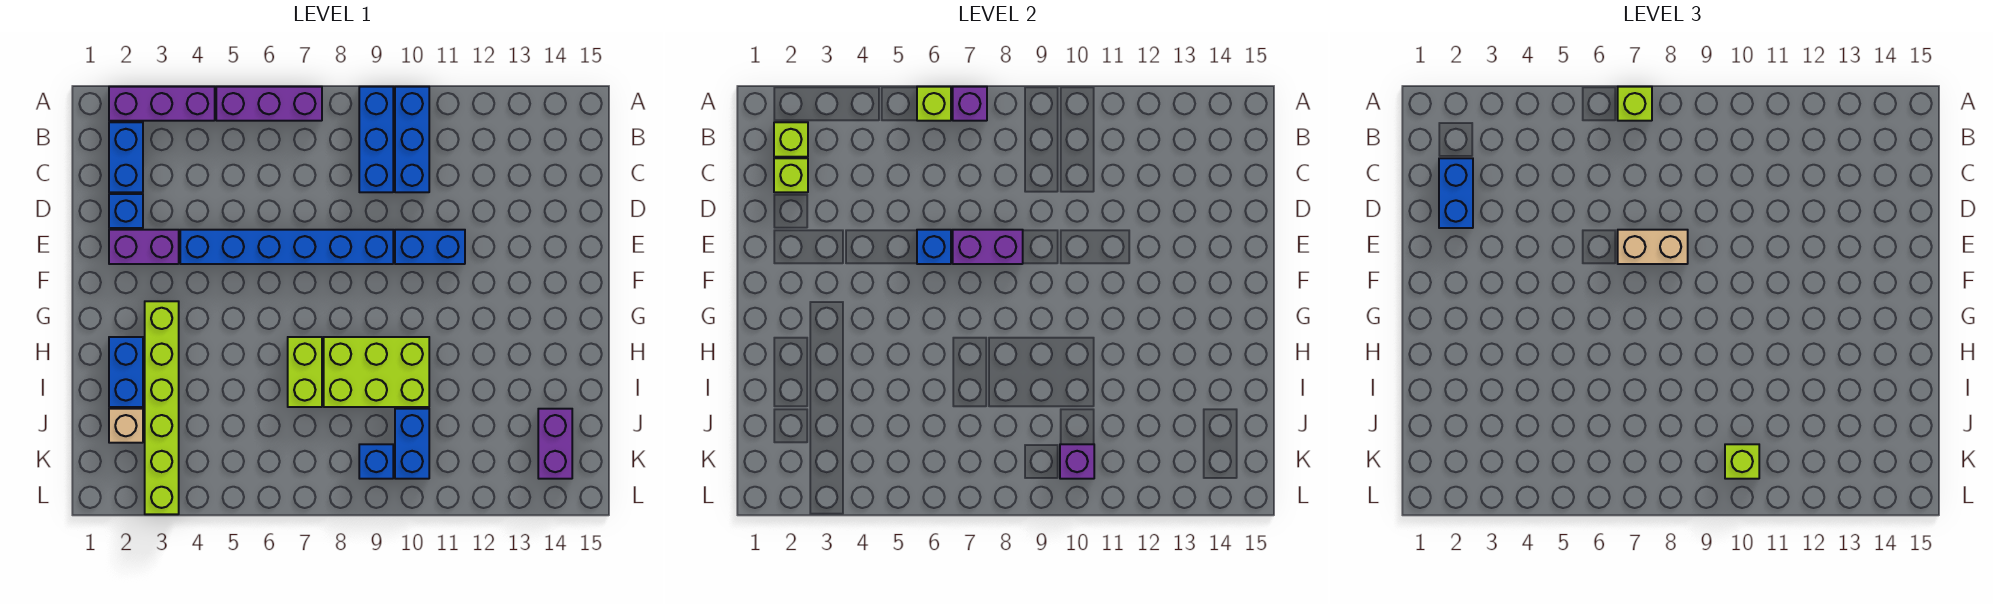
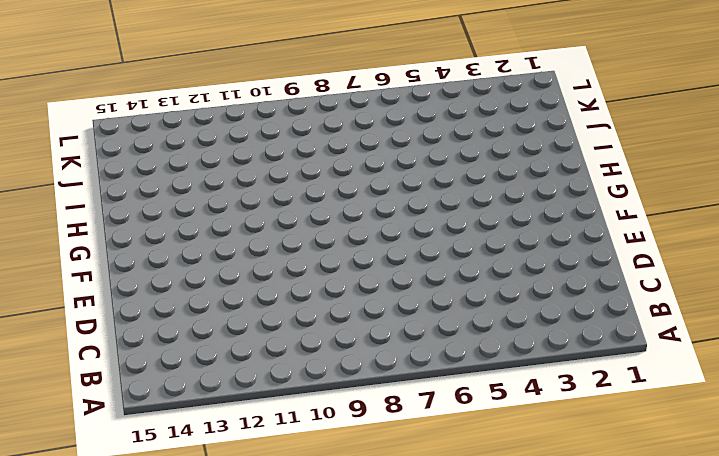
none -> purple 1x3 brick [109,87,215,121]
none -> purple 1x3 brick [216,87,322,121]
none -> blue 1x3 brick [359,87,393,192]

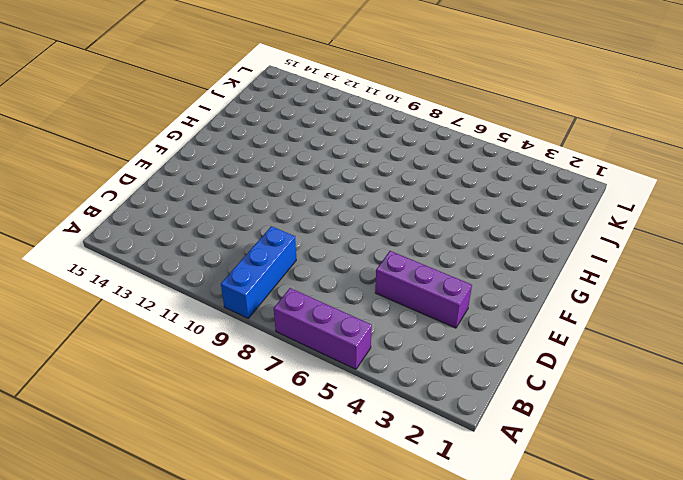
purple 1x3 brick [375,251,472,328] -> purple 1x3 brick moved to [109,87,215,121]
none -> blue 1x3 brick [395,87,429,192]
none -> blue 1x2 brick [109,122,143,192]
none -> blue 1x1 brick [109,194,143,228]

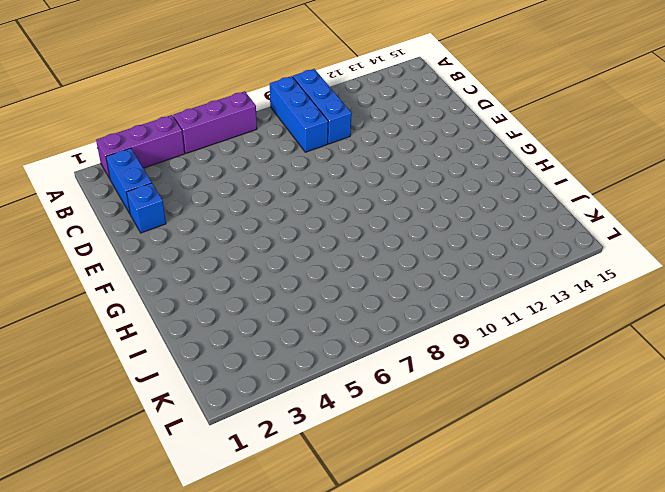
none -> purple 1x2 brick [109,230,179,264]
none -> blue 1x6 brick [180,230,393,264]
none -> blue 1x2 brick [395,230,465,264]

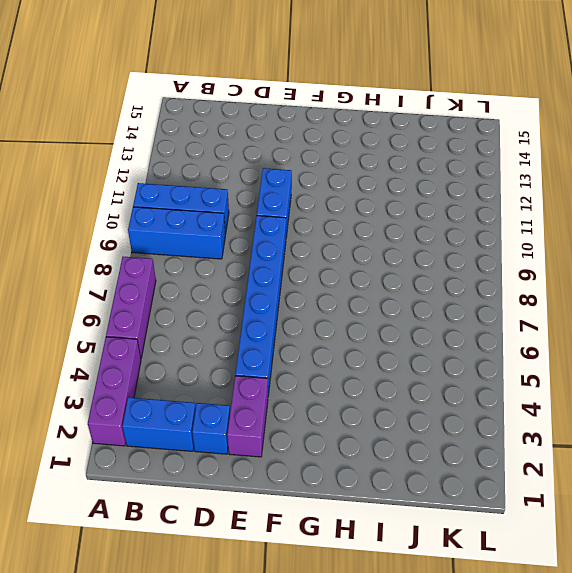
none -> lime 1x6 brick [145,301,179,514]
none -> blue 1x2 brick [109,337,143,407]
none -> lime 1x2 brick [288,337,322,407]

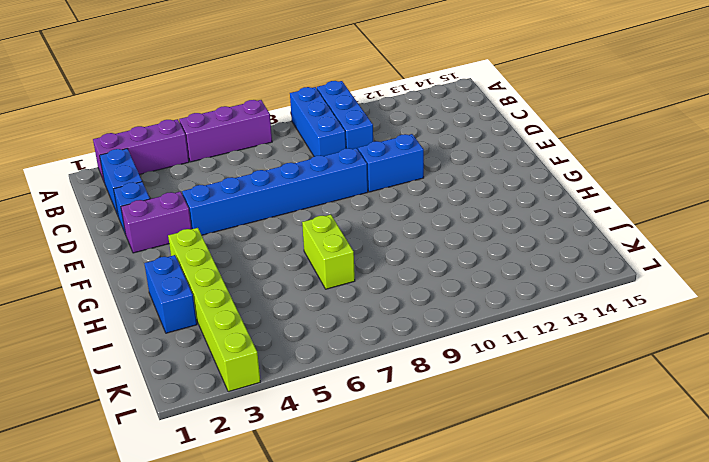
none -> lime 2x3 brick [324,337,429,407]
none -> tan 1x1 brick [109,409,143,443]
none -> blue 1x2 brick [395,409,429,479]

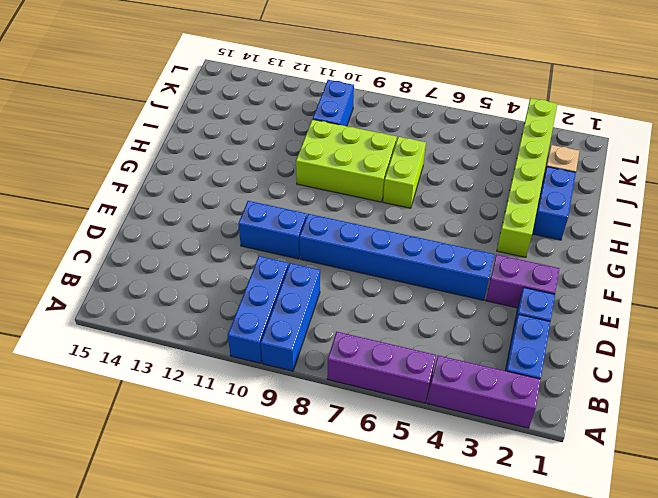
none -> purple 1x2 brick [538,409,572,479]
none -> blue 1x1 brick [359,444,393,479]
none -> lime 1x1 brick [917,87,951,121]

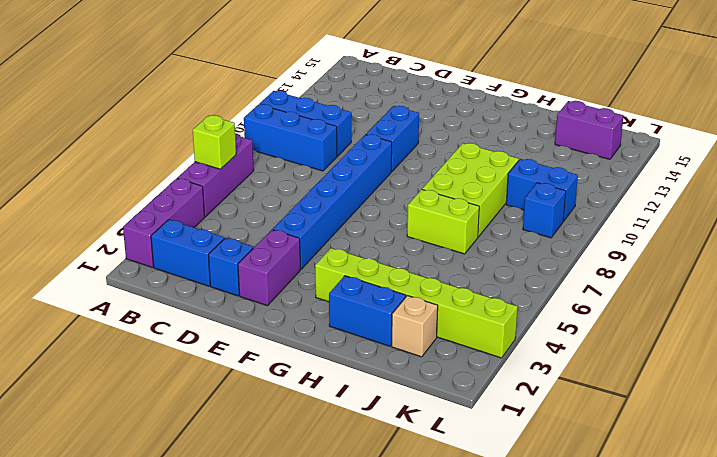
none -> purple 1x1 brick [953,87,987,121]
none -> lime 1x1 brick [774,122,808,157]
none -> lime 1x1 brick [774,158,808,192]

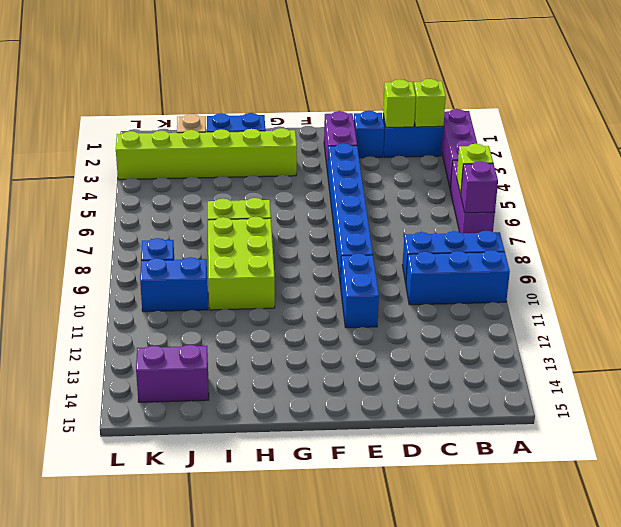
none -> blue 1x1 brick [917,230,951,264]
none -> purple 1x2 brick [953,230,1023,264]
none -> purple 1x1 brick [1060,444,1094,479]

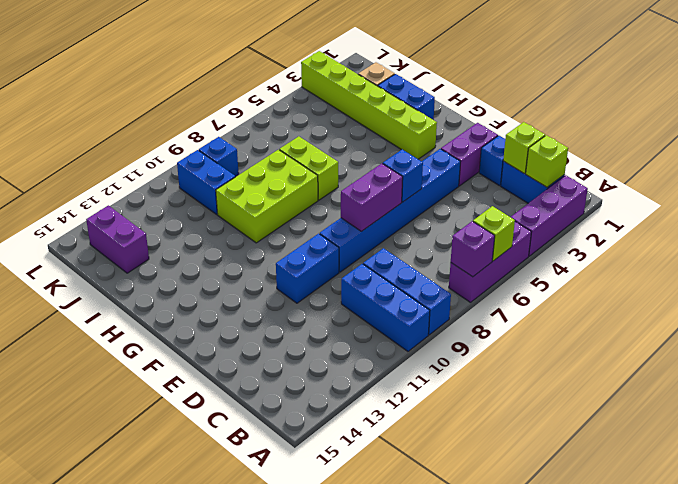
none -> purple 1x1 brick [1060,444,1094,479]
none -> lime 1x1 brick [1618,87,1652,121]
none -> blue 1x2 brick [1439,158,1473,228]

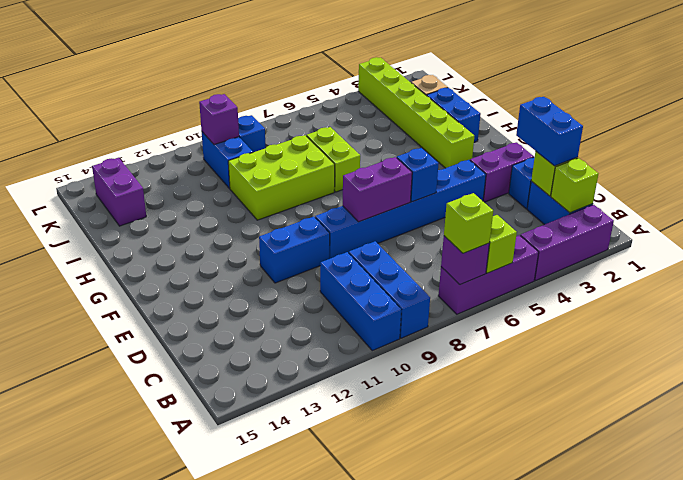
none -> tan 1x2 brick [1618,230,1688,264]
none -> lime 1x1 brick [1725,444,1759,479]

